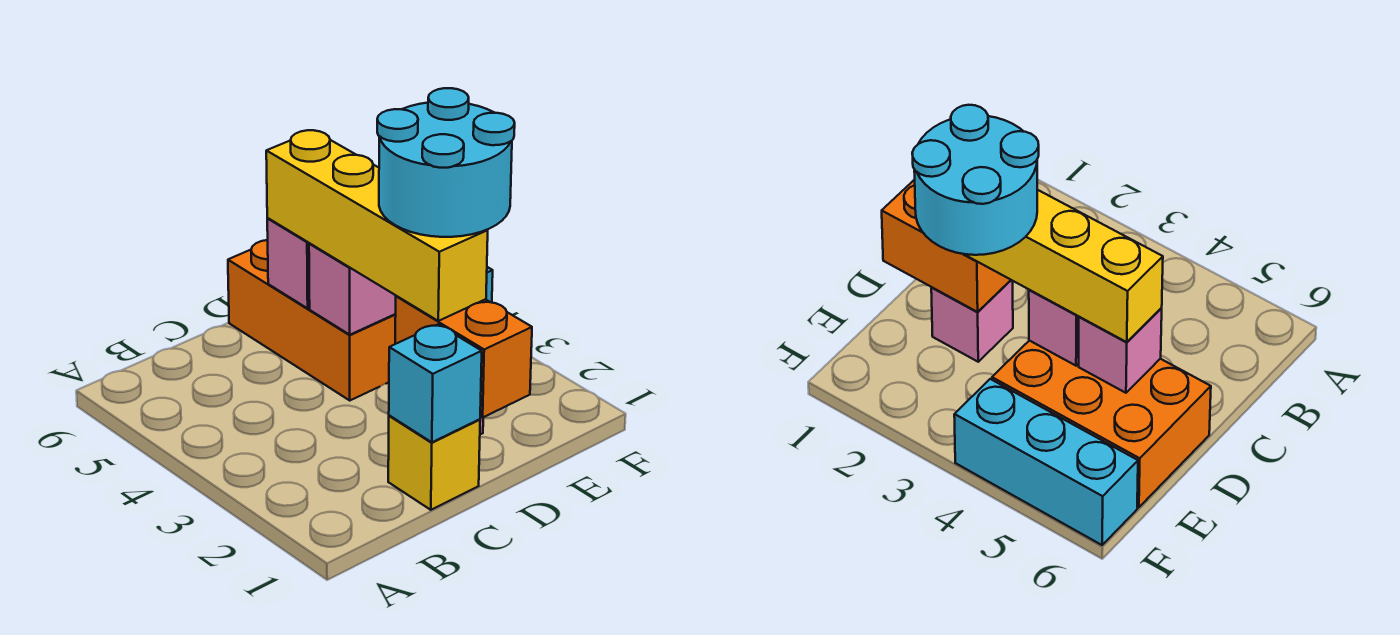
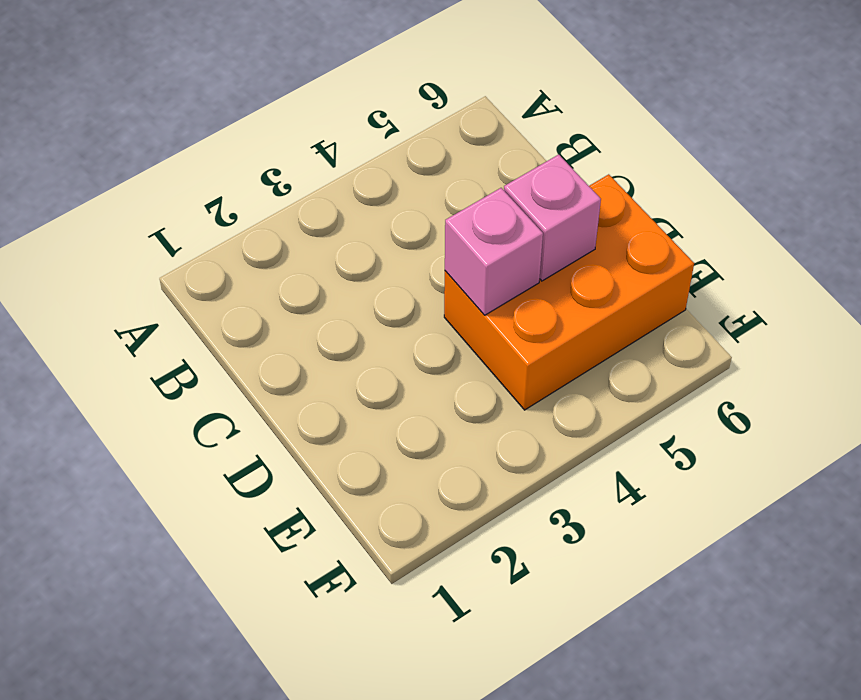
none -> yellow 1x1 brick [388,415,480,510]
none -> pink 1x1 brick [931,280,1013,362]

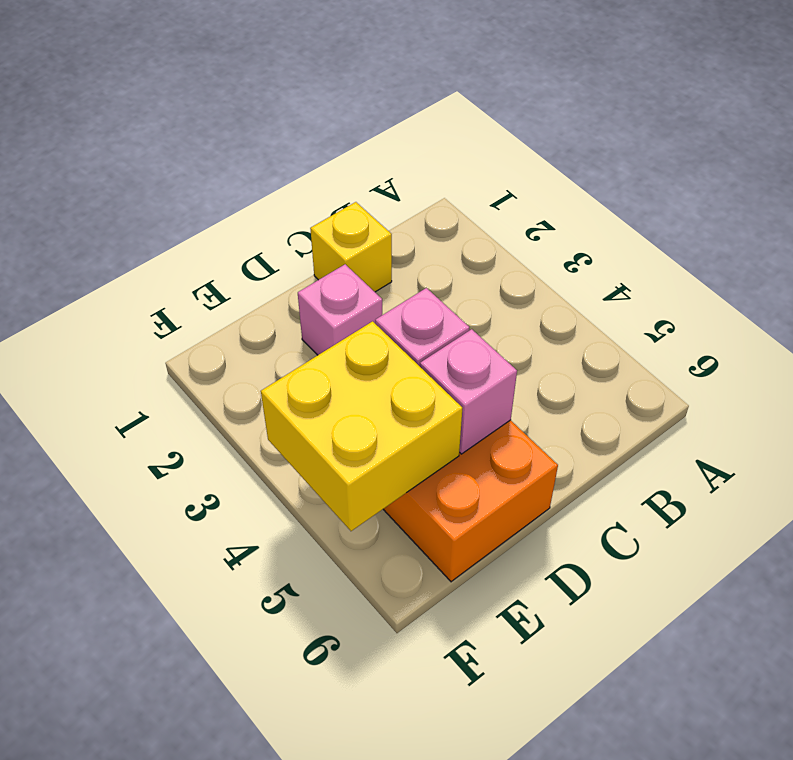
yellow 2x2 brick [261,321,462,531] -> none
none -> cyan 1x3 brick [954,379,1138,545]
none -> cyan 1x1 brick [389,325,482,442]

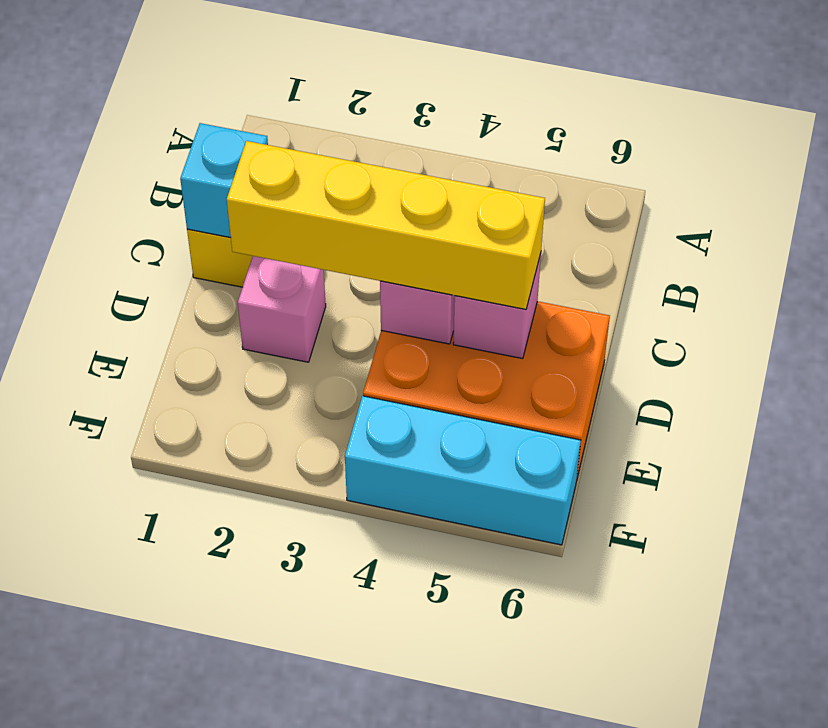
none -> orange 1x2 brick [395,296,532,417]
none -> cyan 2x2 round brick [377,88,515,237]

